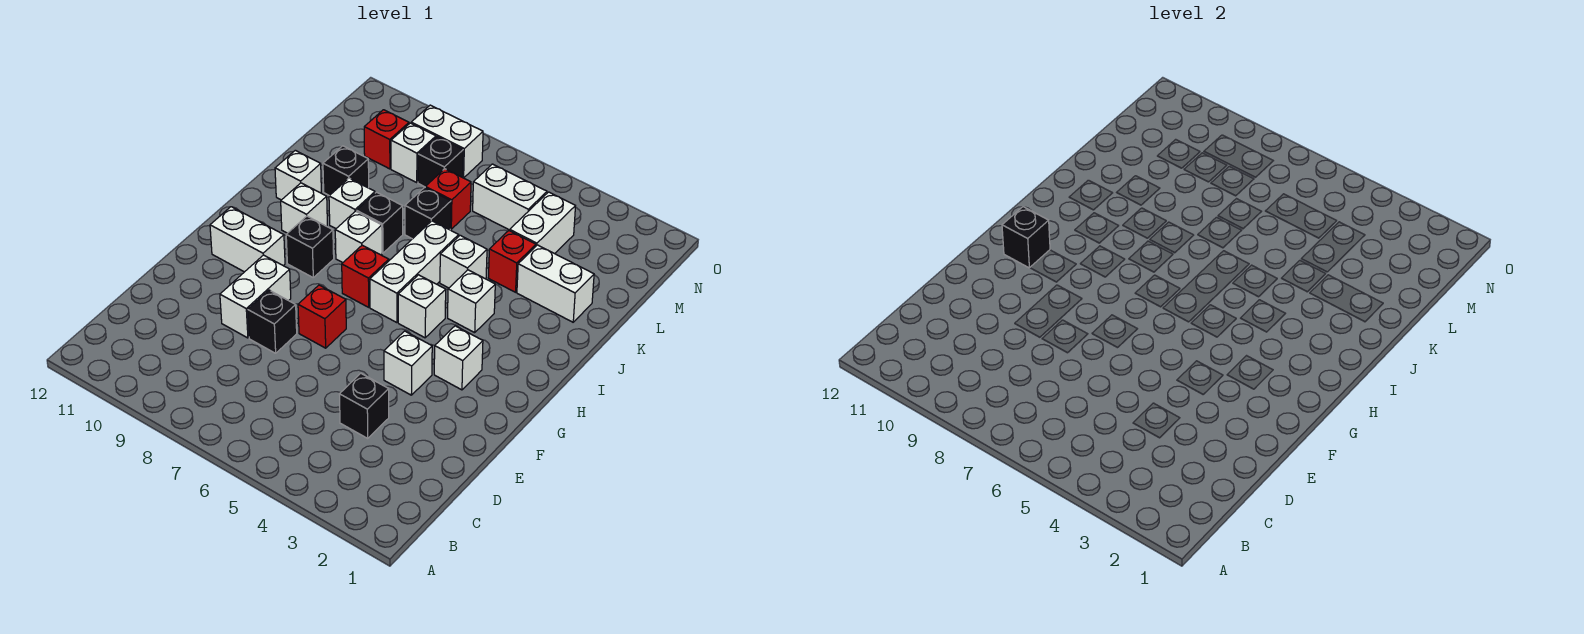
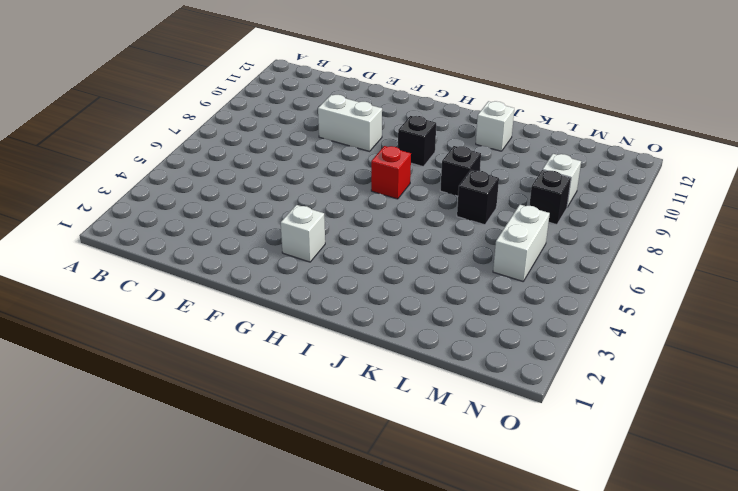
none -> black 1x1 brick [339,373,389,438]
none -> black 1x1 brick [248,290,297,353]
none -> white 1x1 brick [384,331,432,395]
none -> red 1x1 brick [298,285,346,348]

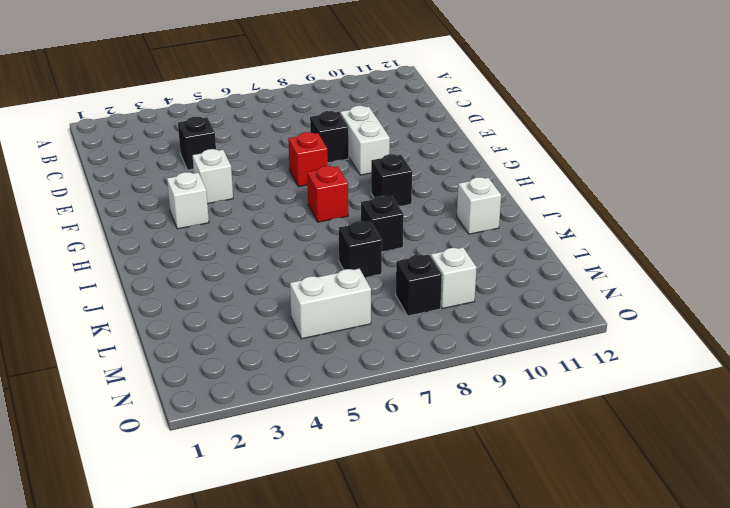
none -> white 1x2 brick [210,207,285,272]
none -> white 1x1 brick [398,275,446,338]
none -> white 1x3 brick [370,221,459,323]
none -> white 1x1 brick [448,270,495,333]

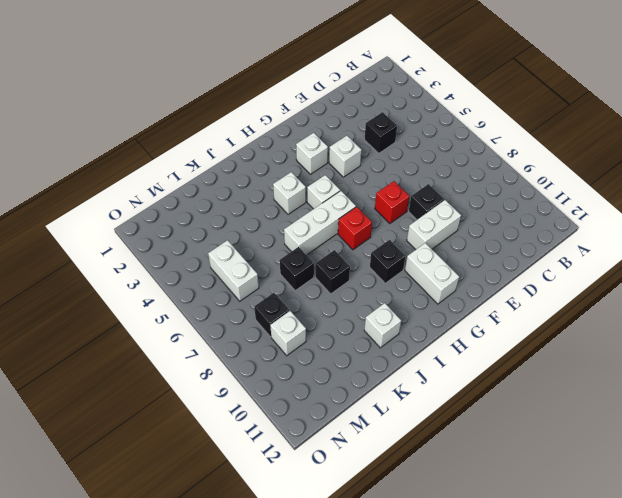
none -> white 1x1 brick [335,211,382,263]
none -> white 1x1 brick [281,183,327,233]
none -> white 1x1 brick [440,235,487,288]
none -> white 1x1 brick [329,178,375,229]

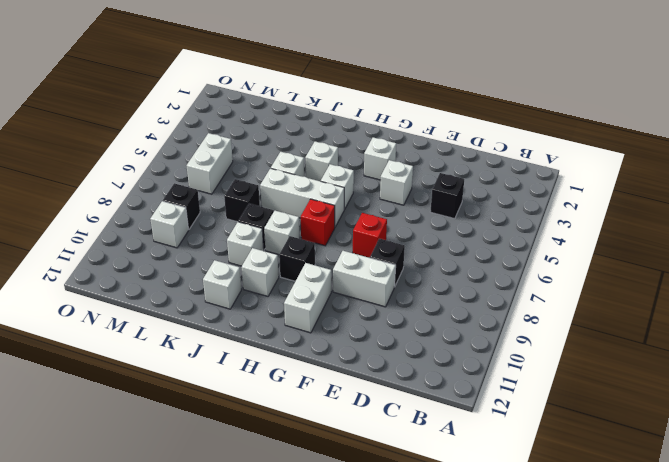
none -> white 1x2 brick [517,245,594,322]
none -> red 1x1 brick [488,231,536,292]
none -> black 1x1 brick [323,146,369,196]
none -> white 1x2 brick [510,192,575,254]

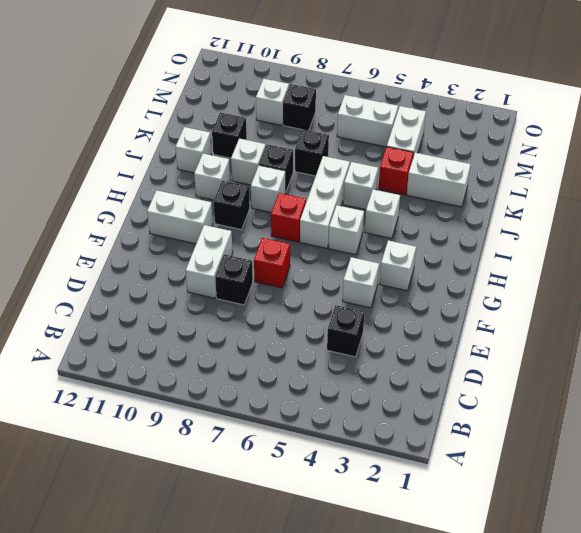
none -> red 1x1 brick [425,169,471,229]
none -> red 1x1 brick [364,110,409,169]
none -> white 1x2 brick [411,105,483,178]
none -> black 1x1 brick [1002,207,1050,268]

